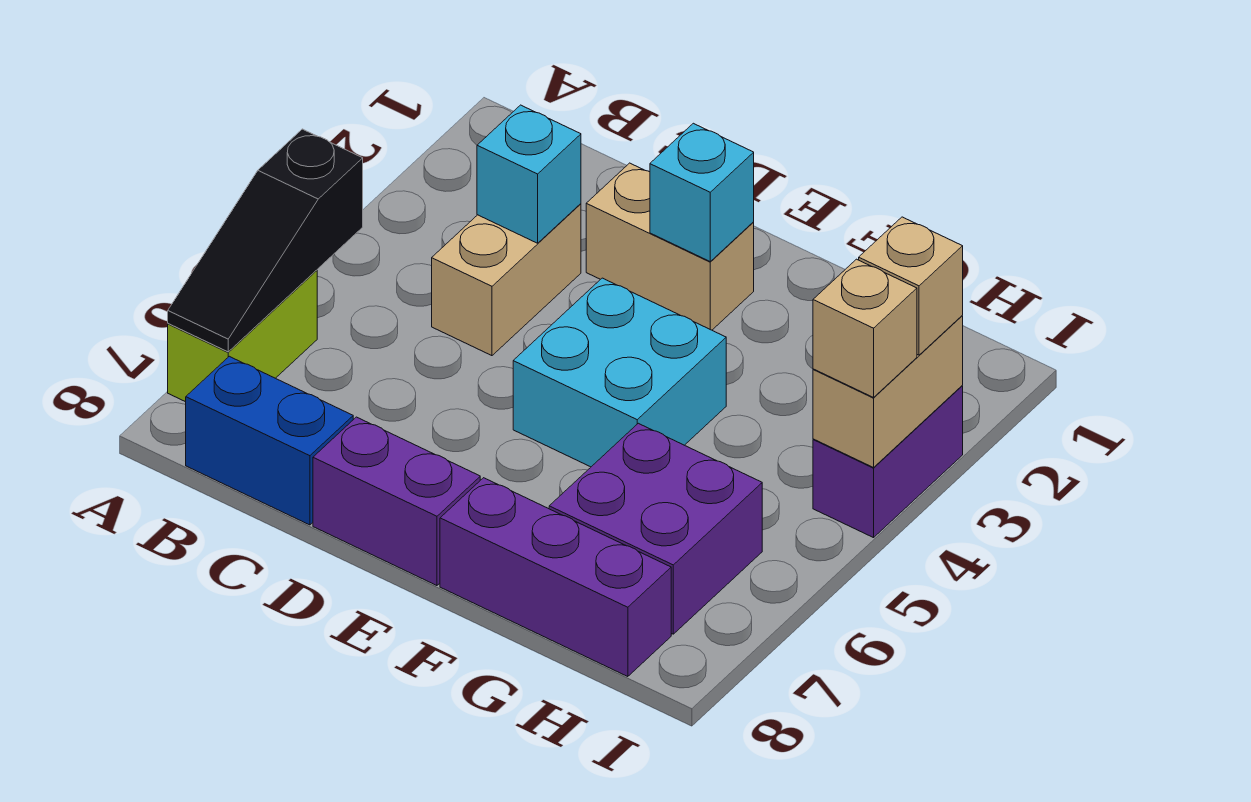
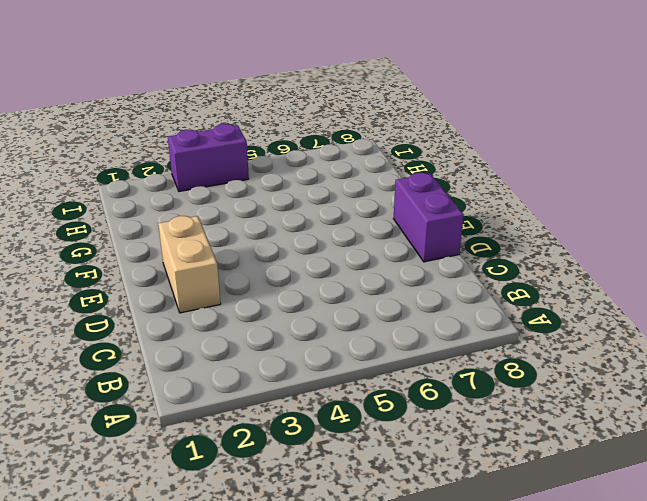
none -> lime 1x2 brick [168,270,317,402]
none -> blue 1x2 brick [186,356,353,525]
none -> tan 1x2 brick [432,204,581,356]

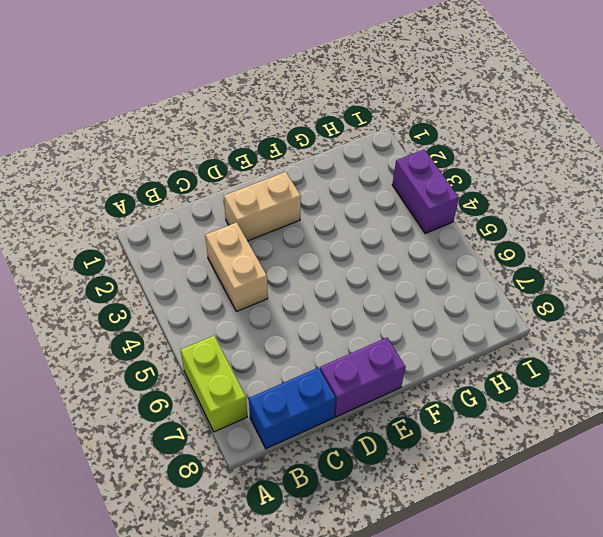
none -> cyan 2x2 brick [513,278,726,467]
none -> purple 1x3 brick [440,478,671,677]
none -> purple 2x2 brick [549,423,762,634]

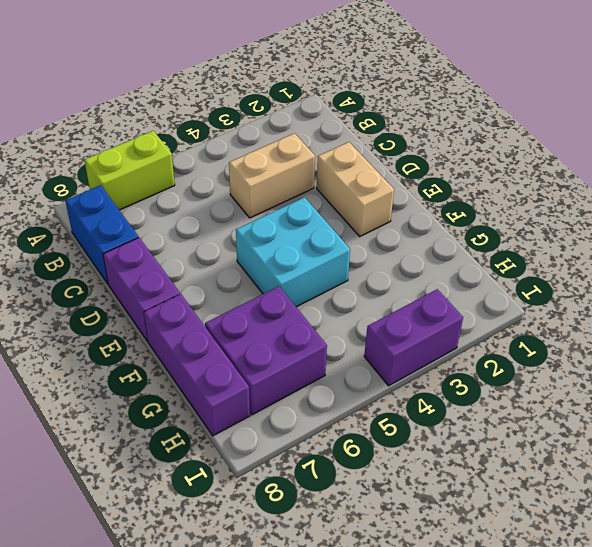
none -> black 1x3 slope [168,129,363,352]
none -> cyan 1x1 brick [477,105,581,243]
none -> cyan 1x1 brick [650,123,754,261]

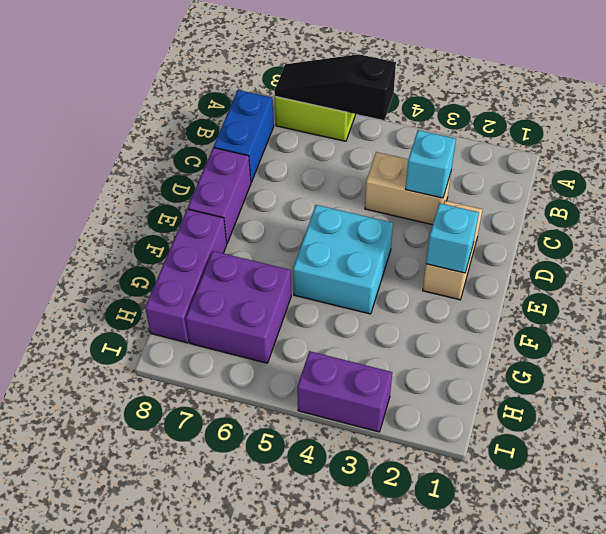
none -> tan 1x2 brick [813,316,963,468]
none -> tan 1x1 brick [859,217,963,355]
none -> tan 1x1 brick [813,259,917,397]

